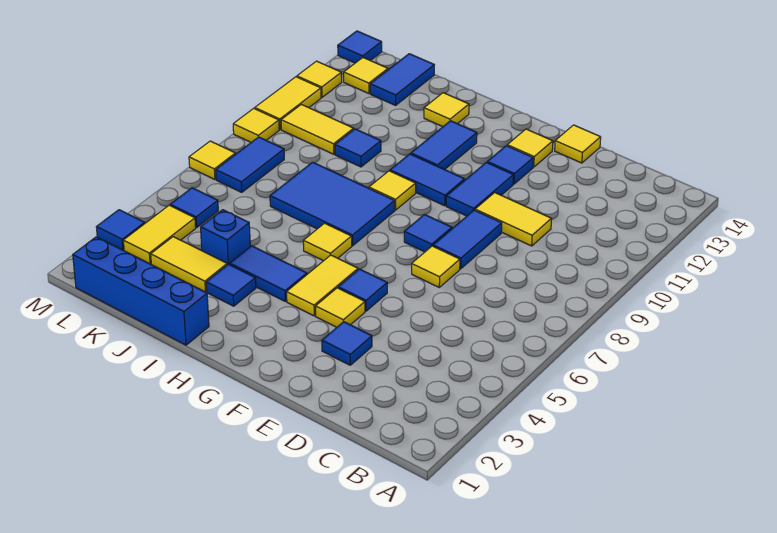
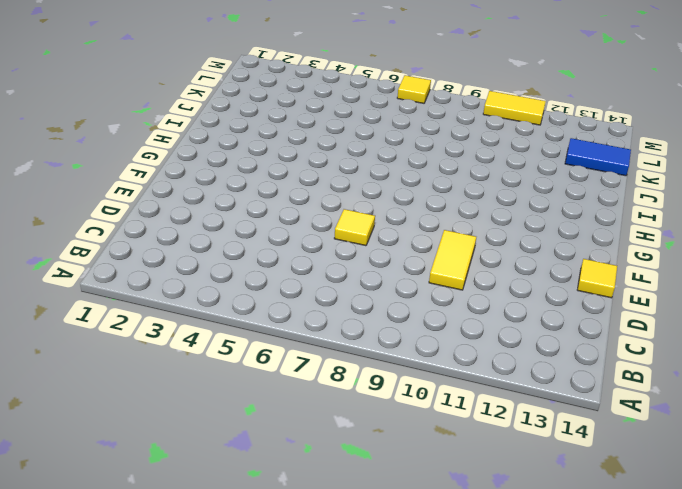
none -> blue 1x1 tile [322,322,372,365]
none -> blue 1x2 tile [433,210,502,269]
none -> yellow 1x1 tile [316,288,365,327]
none -> blue 1x1 tile [338,269,387,311]

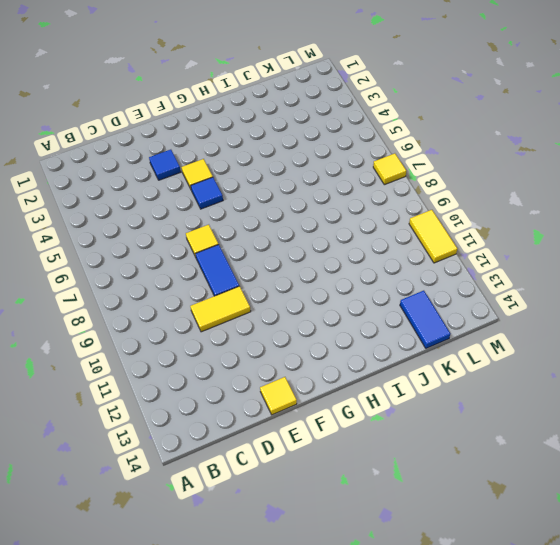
none -> blue 1x1 tile [404,215,452,252]
none -> blue 1x2 tile [446,162,513,216]
none -> blue 1x1 tile [487,146,533,184]
none -> yellow 1x1 tile [507,129,553,167]

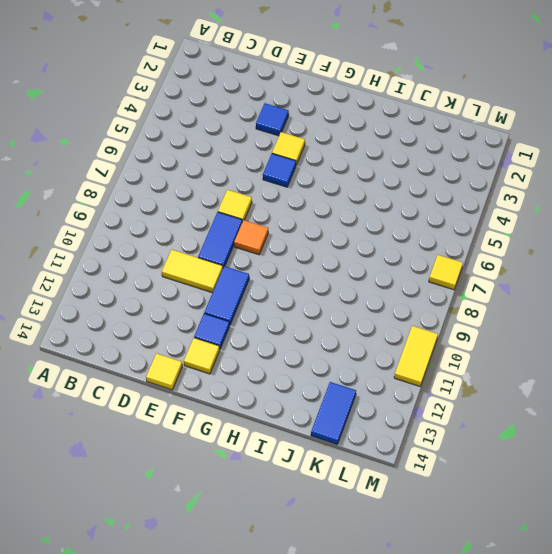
orange 1x1 tile [234,220,268,255] -> blue 1x1 tile [404,215,452,252]
none -> yellow 1x2 tile [287,255,358,316]
none -> blue 1x2 tile [390,154,465,206]
none -> blue 1x2 tile [230,246,307,302]
none -> yellow 1x1 tile [303,223,352,261]

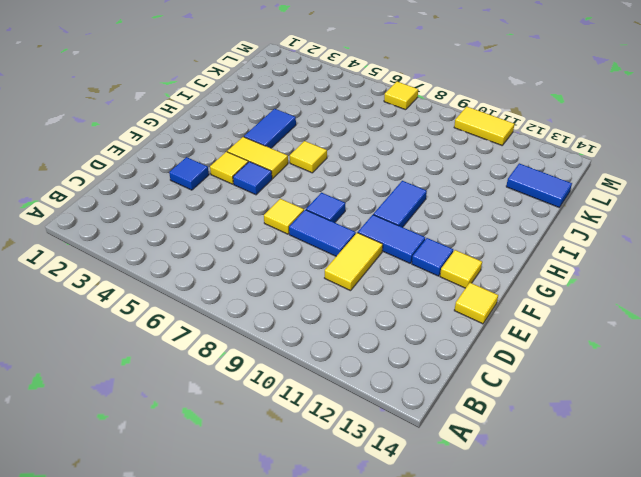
none -> blue 2x3 tile [270,162,395,246]
none -> yellow 1x1 tile [369,171,416,210]
none -> blue 1x2 tile [411,121,477,170]
none -> blue 1x4 brick [73,237,209,345]

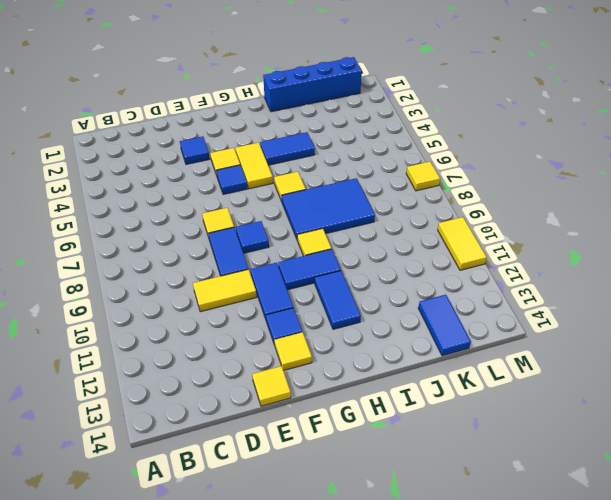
none -> blue 1x1 tile [206,264,256,306]
none -> yellow 1x1 tile [424,93,469,127]
none -> yellow 1x2 tile [151,237,227,292]
none -> blue 1x1 brick [201,210,250,265]

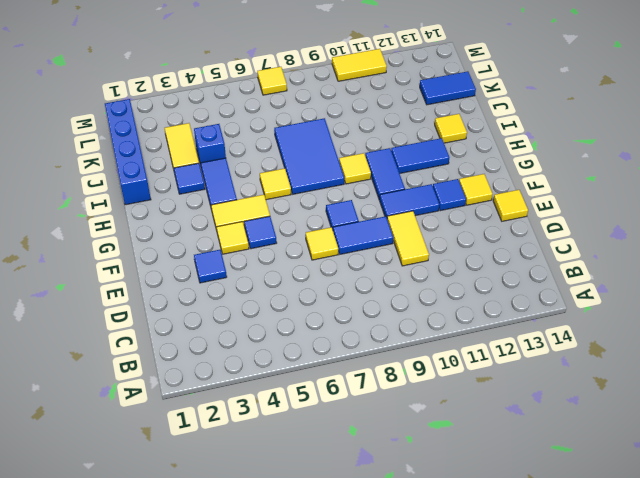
none -> blue 1x1 tile [335,129,381,167]
none -> yellow 1x2 tile [281,104,354,154]
none -> yellow 1x2 tile [123,205,196,264]
none -> blue 1x1 tile [170,188,218,227]

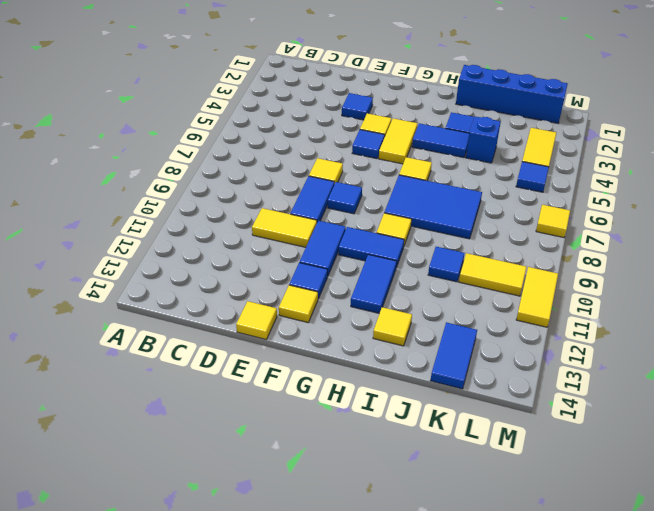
none -> yellow 1x2 tile [151,237,227,292]
none -> blue 1x2 tile [216,137,284,192]
none -> yellow 1x1 tile [344,58,388,94]
none -> blue 1x1 tile [97,210,145,250]

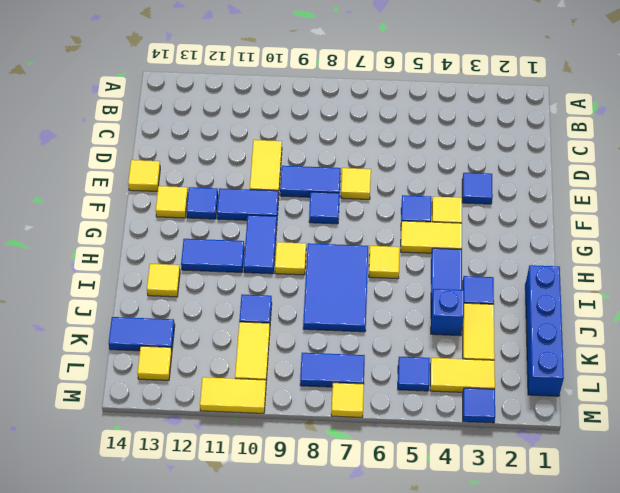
none -> yellow 1x1 tile [233,108,279,142]
none -> yellow 1x1 tile [297,61,342,97]
none -> blue 1x1 tile [338,31,382,63]

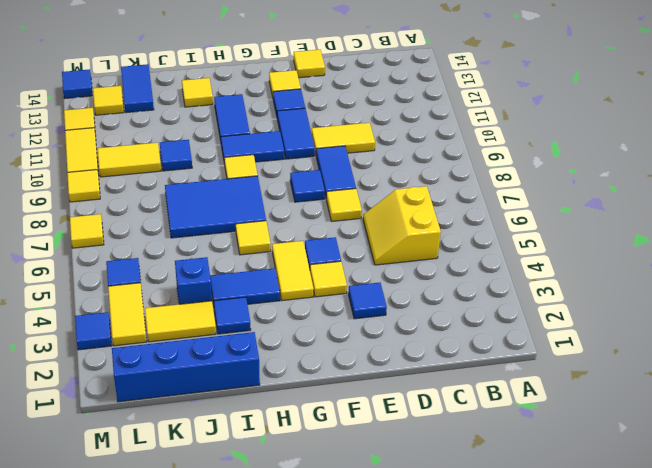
yellow 2x2 slope [363,186,441,265] -> none
none -> blue 1x2 tile [216,137,284,192]

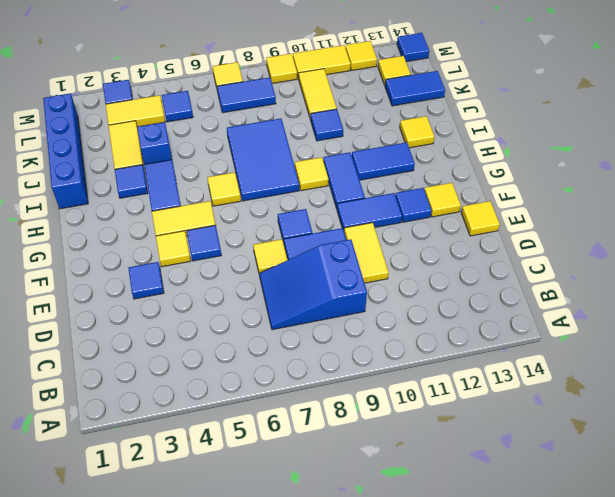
blue 2x3 slope [259,239,367,330] -> none

